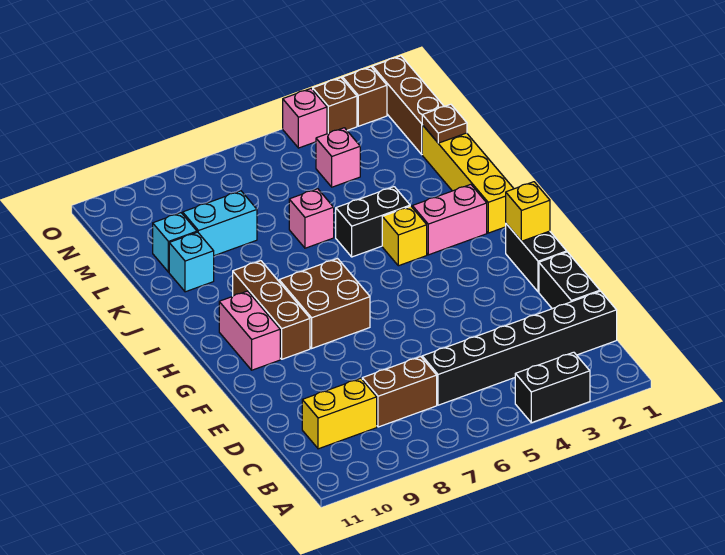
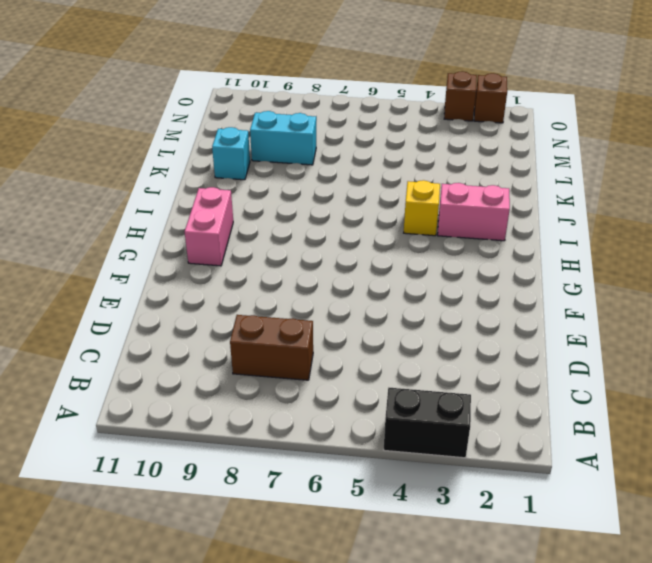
none -> black 1x6 brick [422,291,617,405]
none -> yellow 1x2 brick [302,378,377,449]
none -> black 1x2 brick [539,252,600,309]

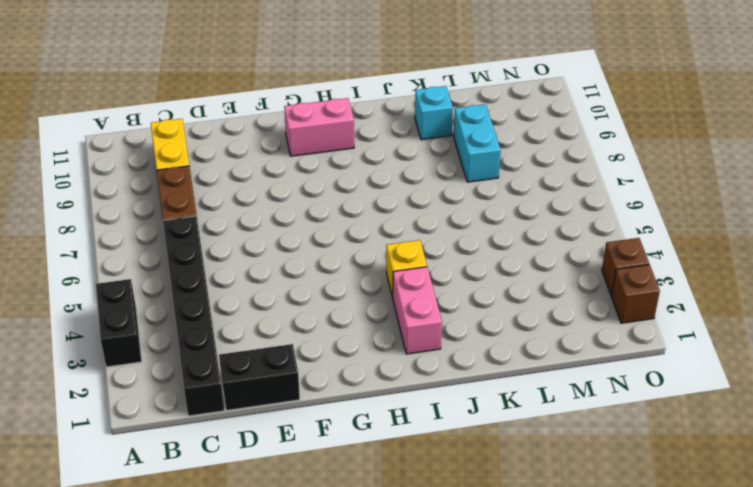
none -> black 1x2 brick [506,224,567,292]
none -> brown 2x2 brick [279,259,370,348]
none -> brown 1x3 brick [233,261,310,359]

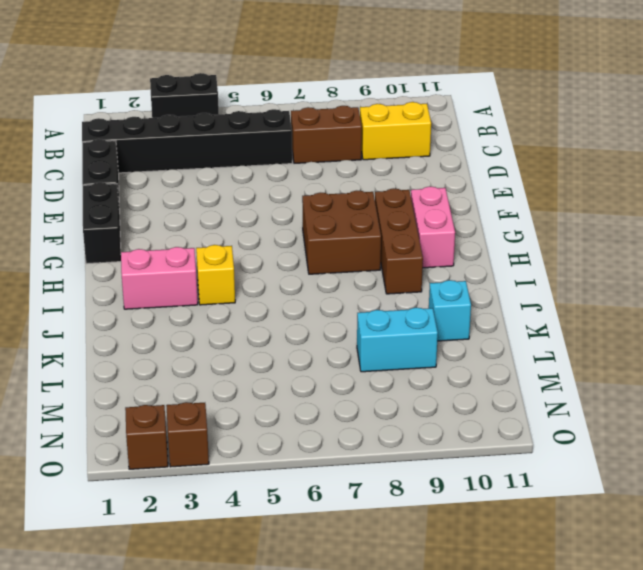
none -> yellow 1x4 brick [422,125,514,233]
none -> black 1x2 brick [336,187,410,257]
none -> pink 1x1 brick [289,189,334,248]

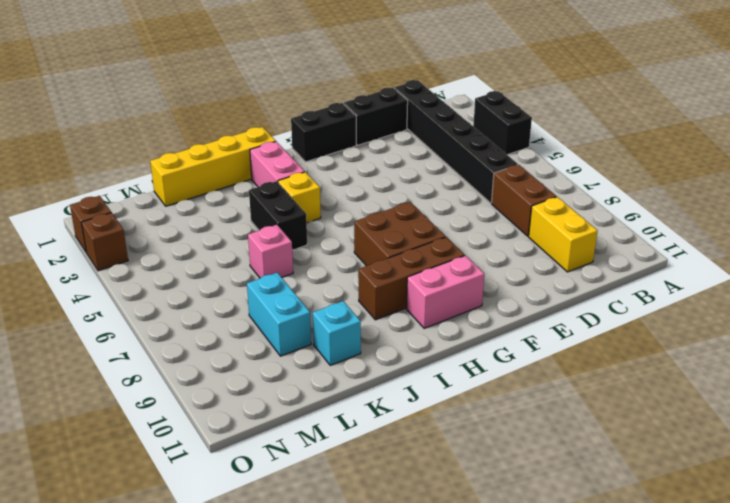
none -> cyan 1x1 brick [153,213,197,272]
none -> brown 1x3 brick [373,56,444,154]
none -> pink 1x1 brick [316,128,360,187]

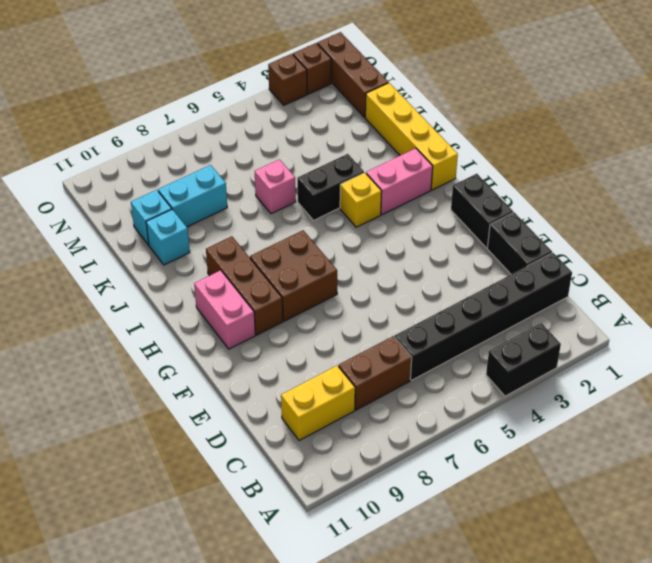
none -> pink 1x1 brick [316,128,360,187]
none -> pink 1x1 brick [283,89,327,148]
none -> yellow 1x1 brick [506,182,550,241]

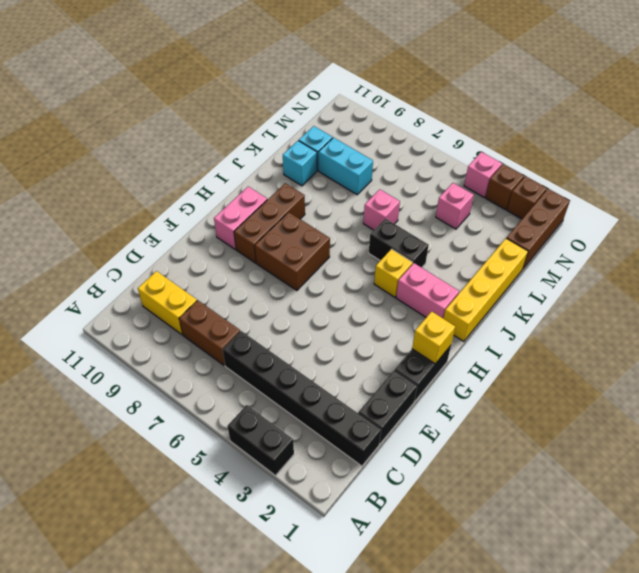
none -> brown 1x1 plate [422,104,467,143]

